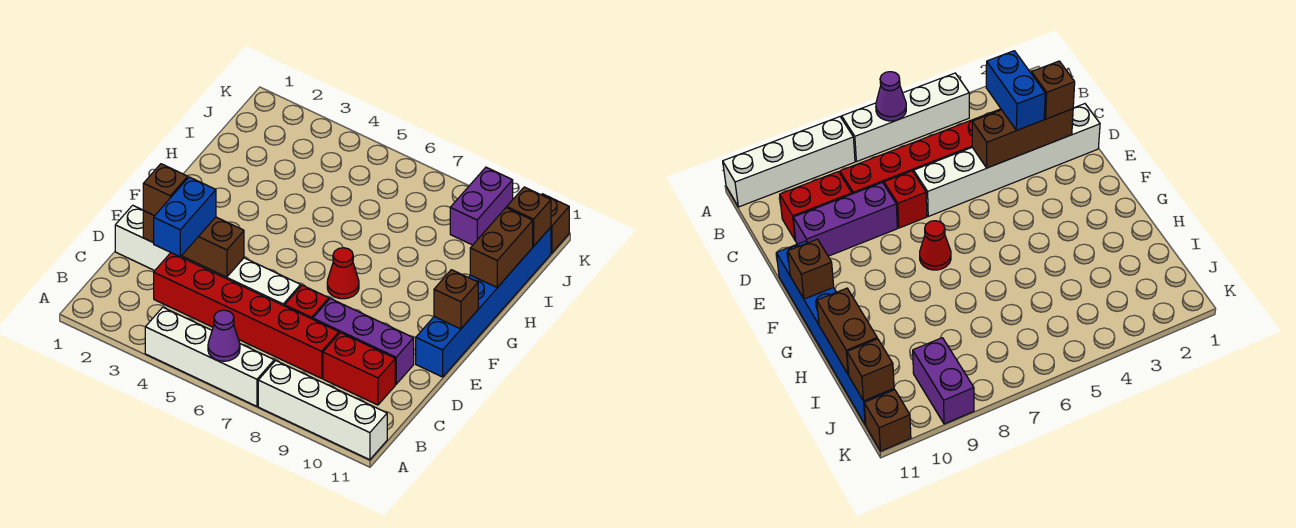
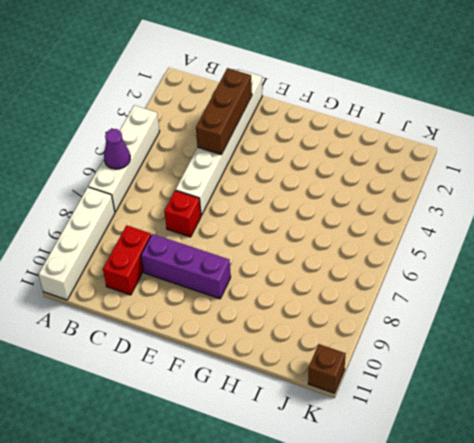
purple 1x3 brick [141,234,231,299] -> purple 1x3 brick turned to [313,299,414,384]
none -> red 1x6 brick [154,253,339,378]
none -> blue 1x6 brick [416,227,551,377]
none -> red 1x1 cone [327,248,359,299]

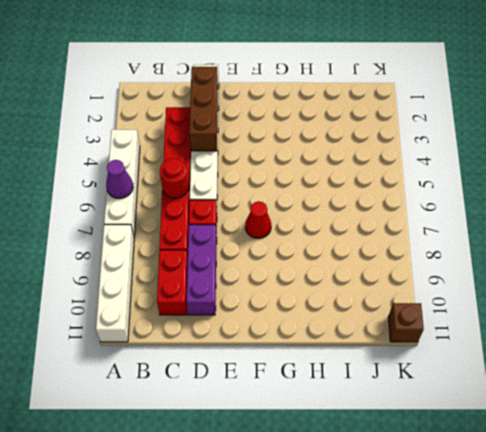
red 1x1 round brick [160,159,189,198] -> none
none -> blue 1x6 brick [416,227,551,377]
none -> purple 1x2 brick [450,167,513,245]
none -> brown 1x1 brick [434,270,478,329]

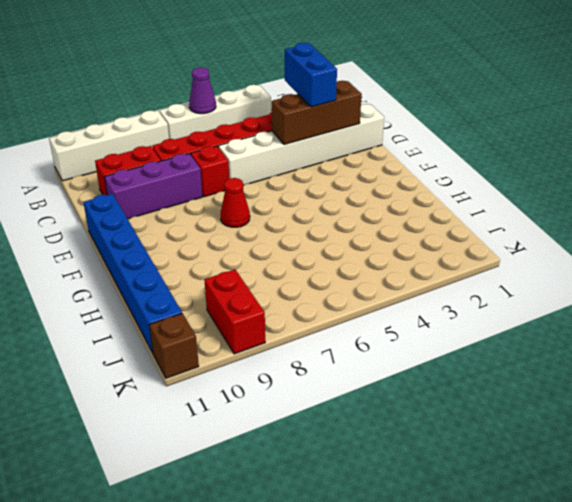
red 1x2 brick [204,270,265,354] -> purple 1x2 brick [450,167,513,245]
none -> brown 1x1 brick [434,270,478,329]
none -> brown 1x2 brick [470,208,533,287]
none -> brown 1x1 brick [507,187,551,246]

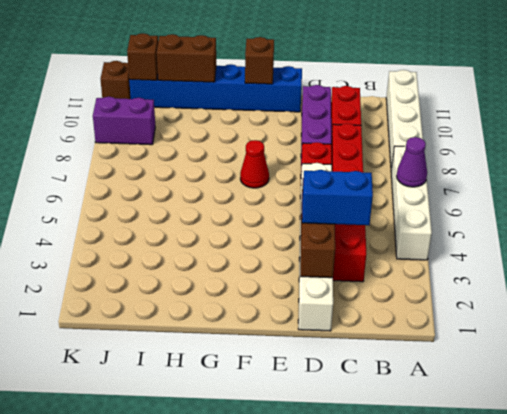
none -> brown 1x1 brick [143,164,188,216]

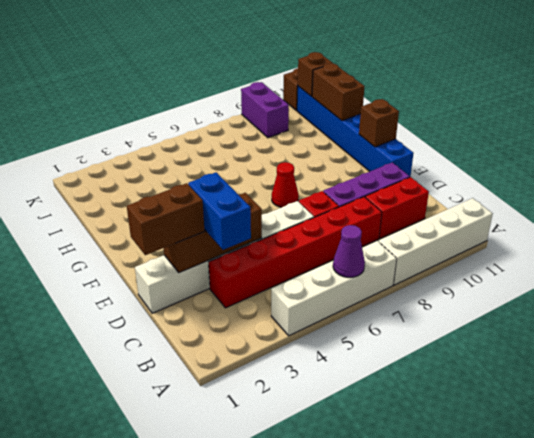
brown 1x2 brick [127,183,205,255] -> brown 1x1 brick [143,164,188,216]

